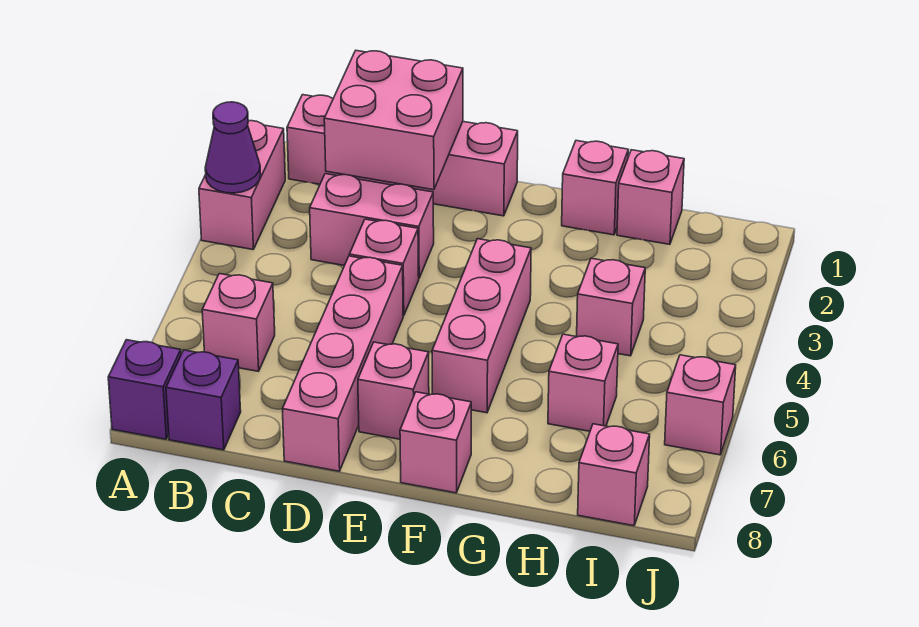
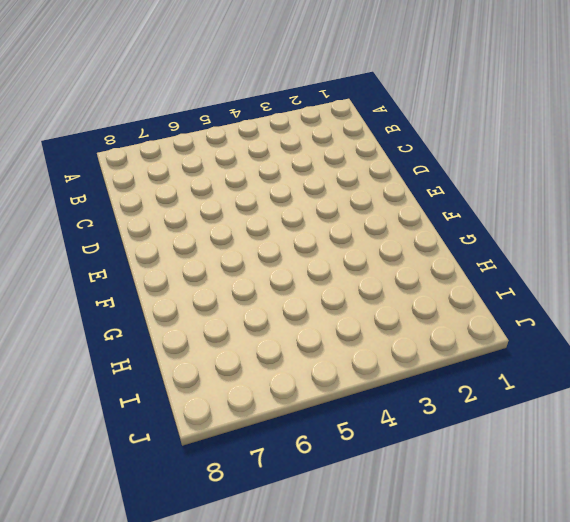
none -> pink 1x2 brick [199,121,285,249]
none -> purple 1x1 brick [108,340,181,439]
none -> pink 1x4 brick [287,95,518,216]

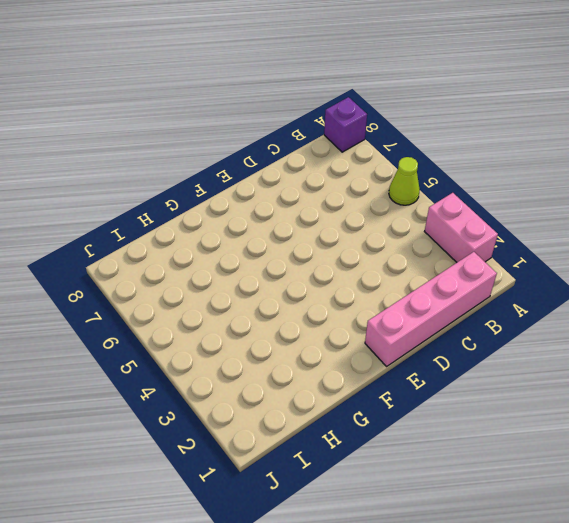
lime 1x1 cone [389,157,420,205] -> none
none -> pink 1x1 brick [202,274,275,371]
none -> purple 1x1 brick [166,350,241,450]
none -> pink 1x2 brick [310,174,434,278]

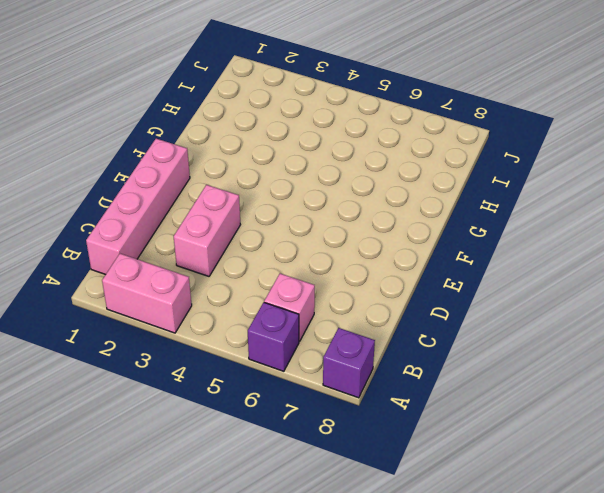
purple 1x1 brick [248,303,299,371] -> purple 1x1 brick moved to [166,350,241,450]
none -> pink 1x1 brick [349,219,419,316]
none -> pink 1x4 brick [282,256,403,471]
none -> pink 1x1 brick [358,342,429,439]

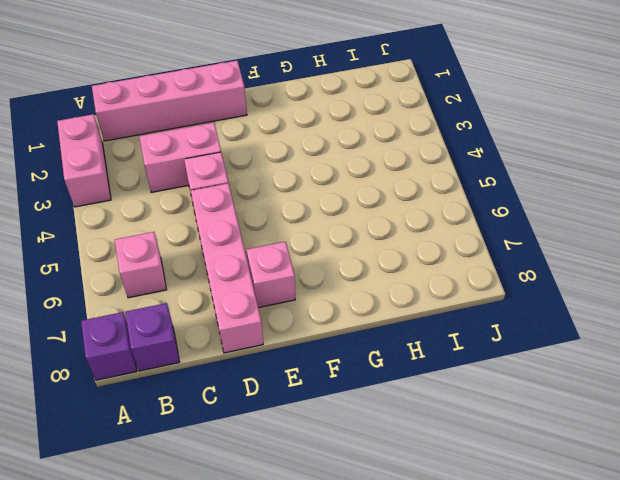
none -> pink 1x3 brick [432,239,531,413]
none -> pink 1x1 brick [400,392,471,493]
none -> pink 1x1 brick [562,141,628,235]

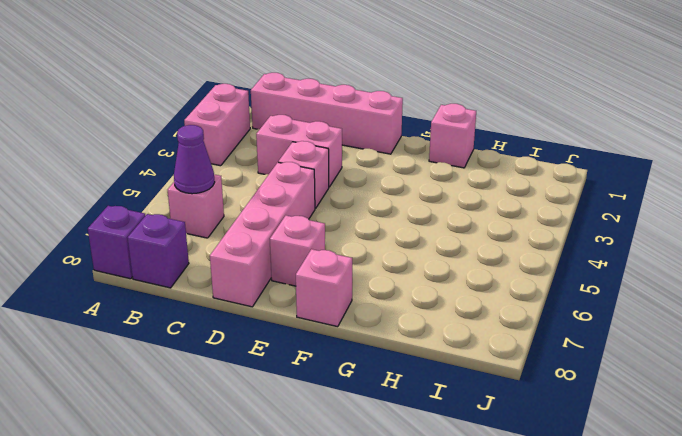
purple 1x1 cone [174,125,215,194] -> purple 1x1 cone moved to [205,102,261,193]
none -> pink 1x3 brick [432,239,531,413]
none -> pink 1x1 brick [617,150,684,244]
none -> pink 1x1 brick [577,258,645,356]

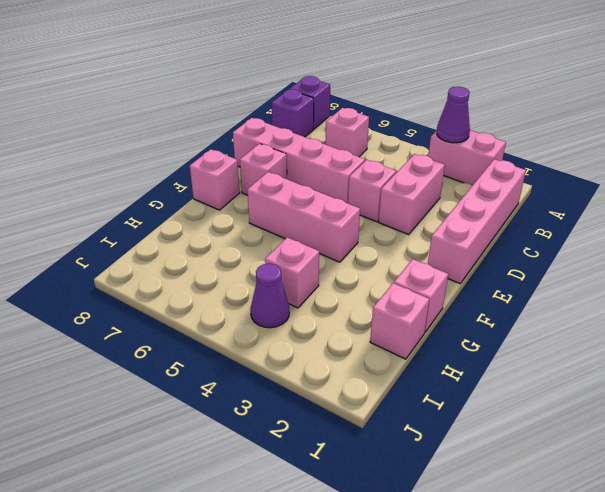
purple 1x1 cone [250,263,289,328] -> none
none -> pink 1x1 brick [548,334,618,431]
none -> pink 1x1 brick [578,424,650,526]
none -> pink 1x1 brick [665,355,736,455]

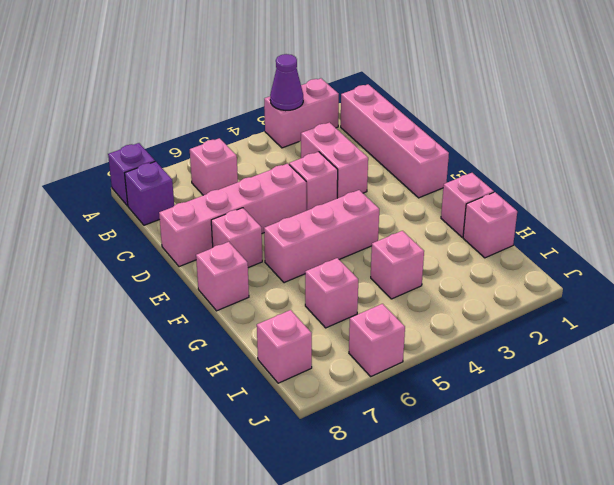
none -> pink 2x2 brick [324,51,463,190]

